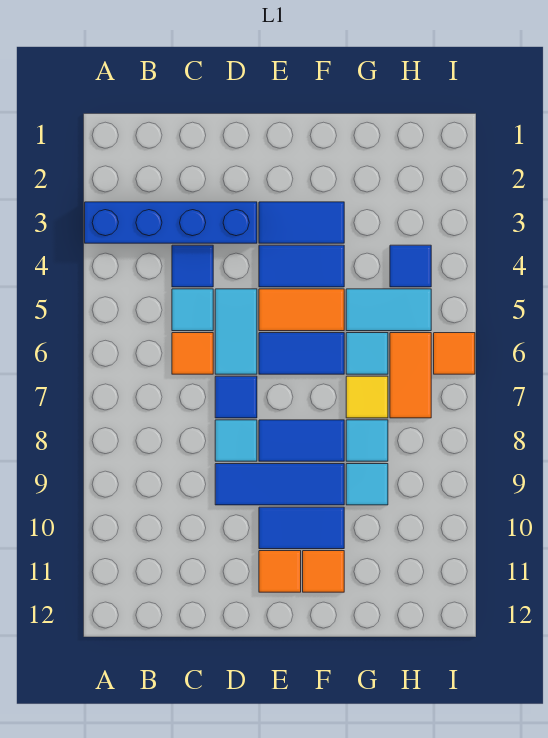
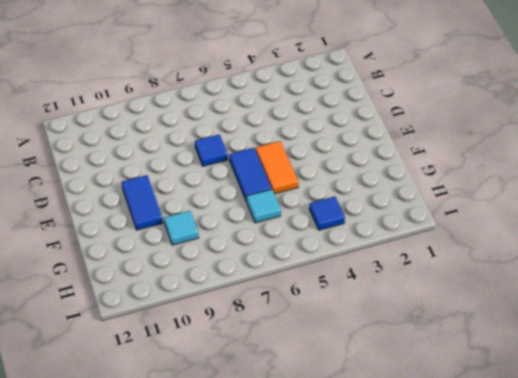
none -> blue 1x4 brick [85,202,257,243]
none -> blue 1x1 tile [172,245,213,287]
none -> cyan 1x1 tile [172,289,213,331]

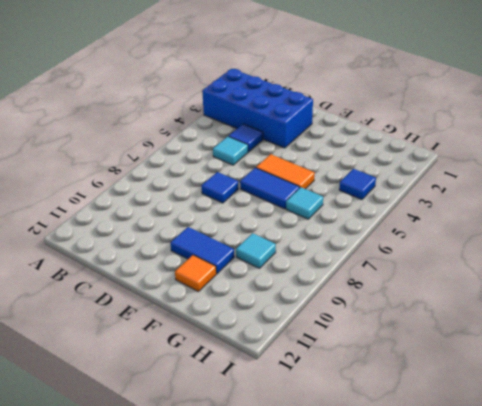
blue 2x4 brick [202,69,313,148] -> blue 1x4 brick [85,202,257,243]
none -> orange 1x1 tile [172,333,213,374]
none -> cyan 1x2 tile [215,289,257,374]
none -> cyan 1x1 tile [215,420,257,461]

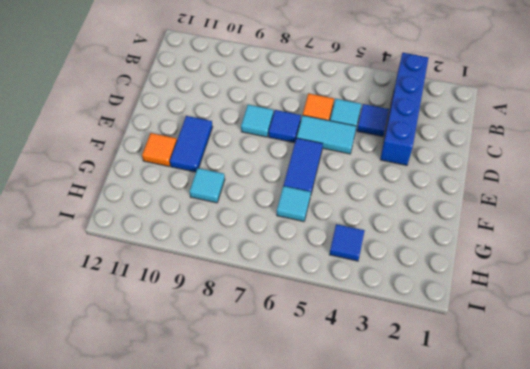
none -> blue 1x3 tile [215,464,344,505]
none -> blue 1x2 tile [259,202,344,243]
none -> blue 1x2 tile [259,245,344,287]

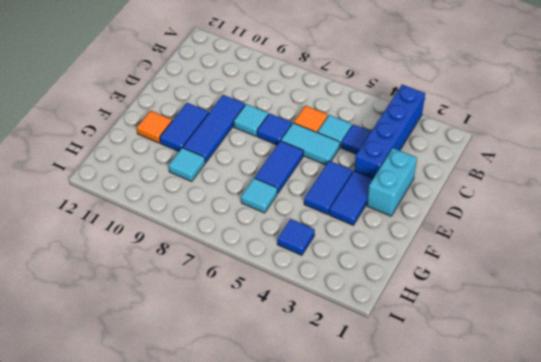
cyan 1x2 brick [367,148,417,216] -> none
none -> orange 1x2 tile [259,289,344,331]
none -> blue 1x2 tile [259,420,344,461]
none -> orange 1x1 tile [259,551,301,592]

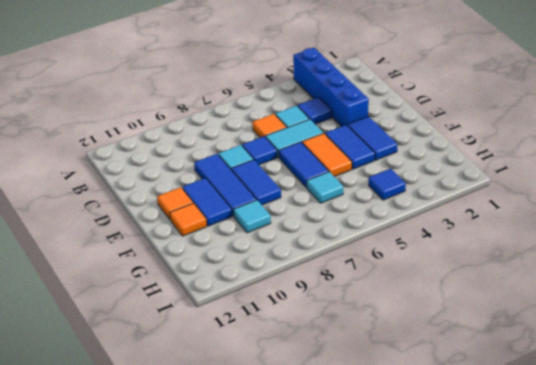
none -> cyan 1x2 tile [346,289,431,331]
none -> yellow 1x1 tile [346,376,388,418]
none -> cyan 1x1 tile [346,420,388,461]

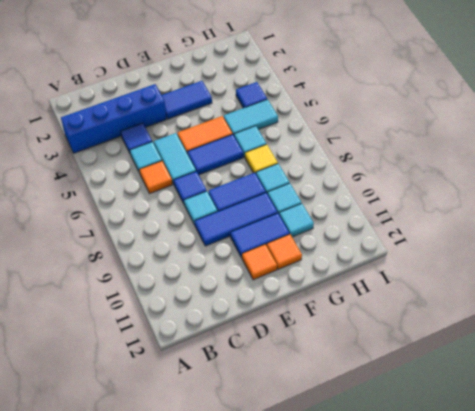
cyan 1x1 tile [279,203,314,237] -> none
none -> blue 1x2 tile [259,245,344,287]
none -> orange 1x2 tile [390,333,431,418]
none -> orange 1x1 tile [434,333,475,374]

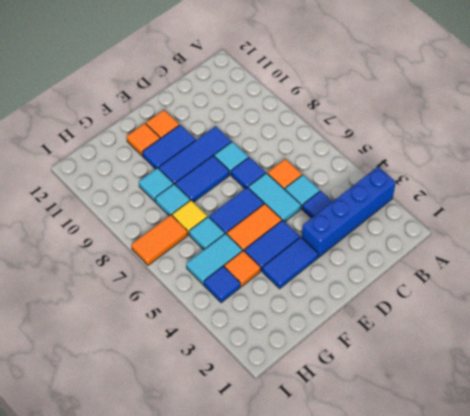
orange 1x1 tile [224,250,261,287] -> orange 1x1 tile moved to [434,333,475,374]
orange 1x2 tile [131,215,188,265] -> orange 1x2 tile turned to [390,333,431,418]

